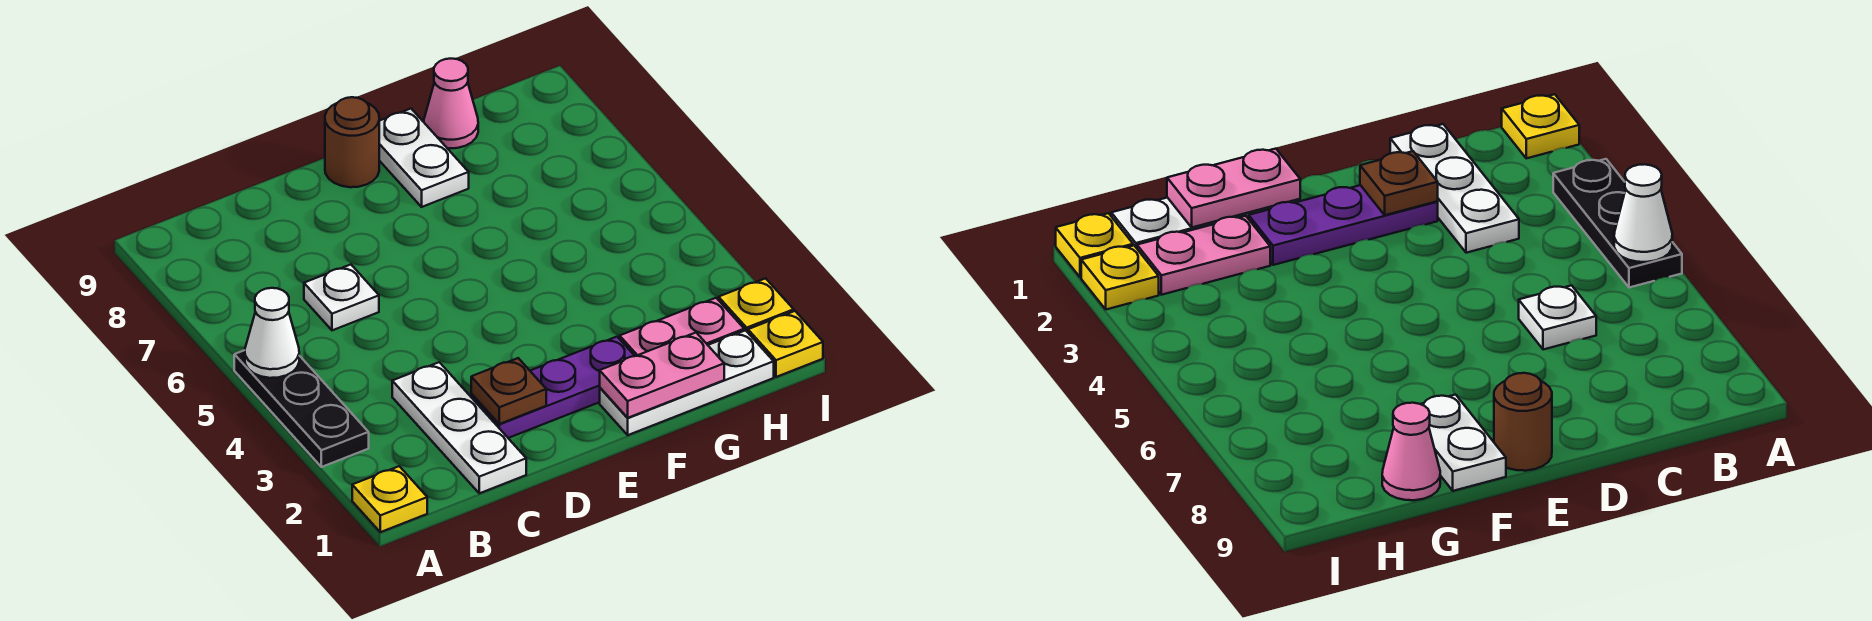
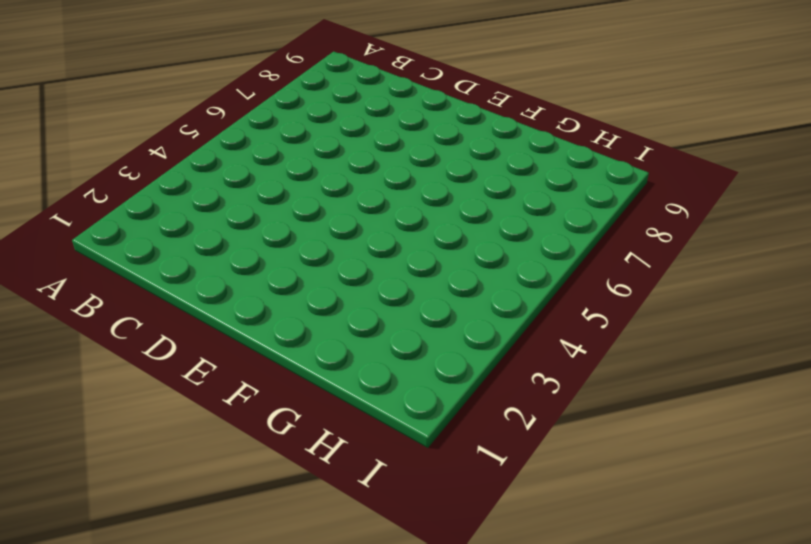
none -> yellow 1x1 plate [352,466,427,532]
none -> black 1x3 plate [234,350,369,467]
none -> white 1x3 plate [392,362,526,493]

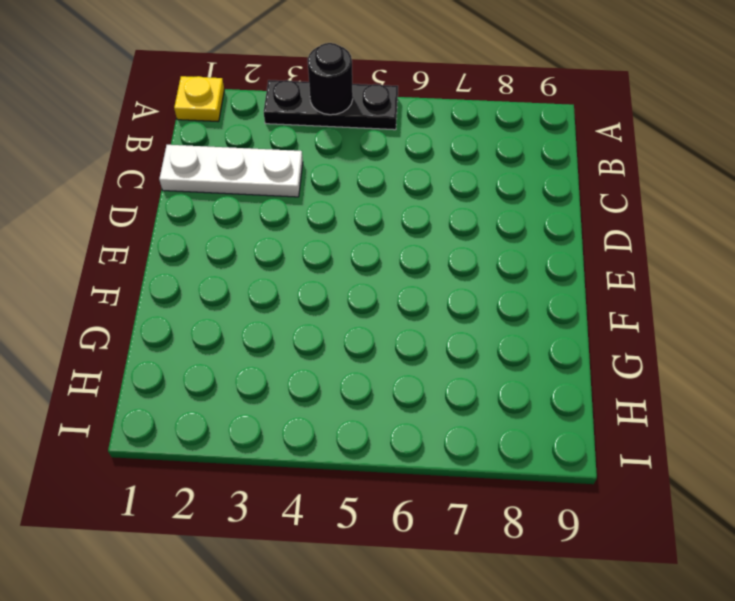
black 1x1 round brick [308,43,353,115] -> none
none -> white 1x1 plate [304,265,379,330]
none -> purple 1x3 plate [471,337,634,438]
none -> brown 1x1 round brick [325,97,379,187]

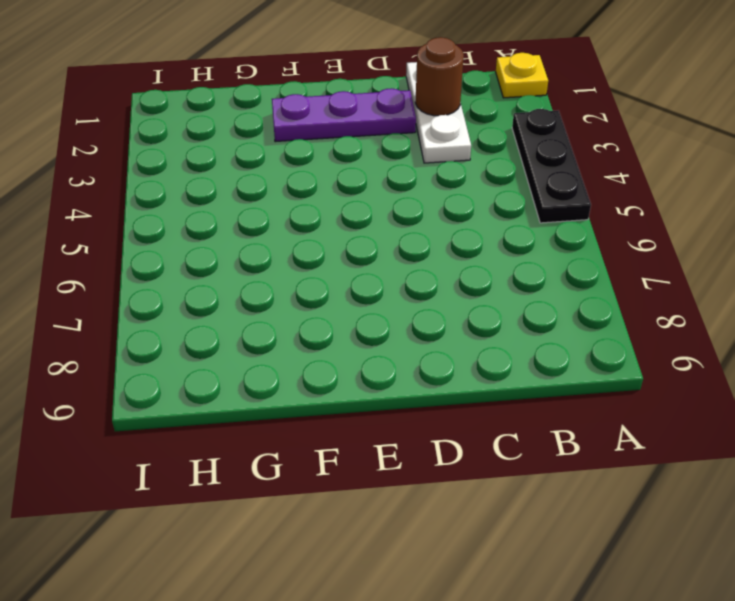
brown 1x1 round brick [415,37,464,116] -> brown 1x1 round brick moved to [325,97,379,187]
none -> white 1x1 plate [304,265,379,330]
none -> white 1x3 plate [600,330,774,435]
none -> white 1x2 plate [379,109,469,207]

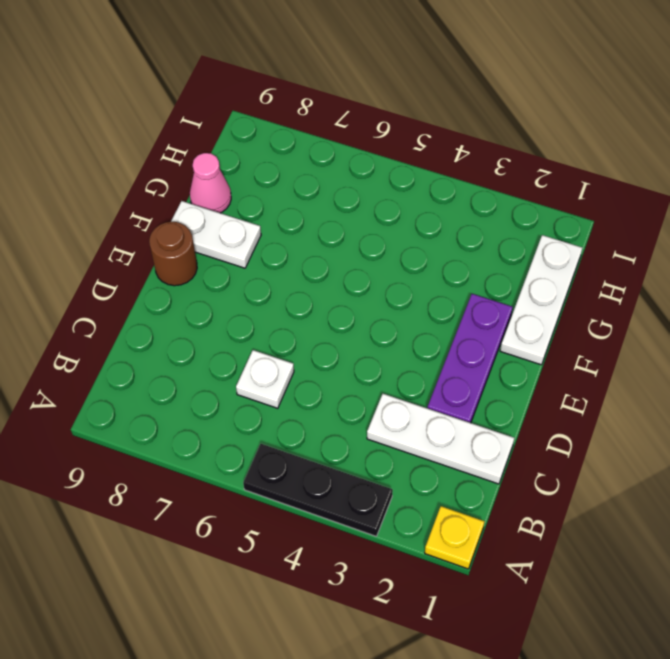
none -> pink 1x2 plate [620,298,744,356]
none -> yellow 1x1 plate [748,311,823,377]
none -> yellow 1x1 plate [719,278,794,332]

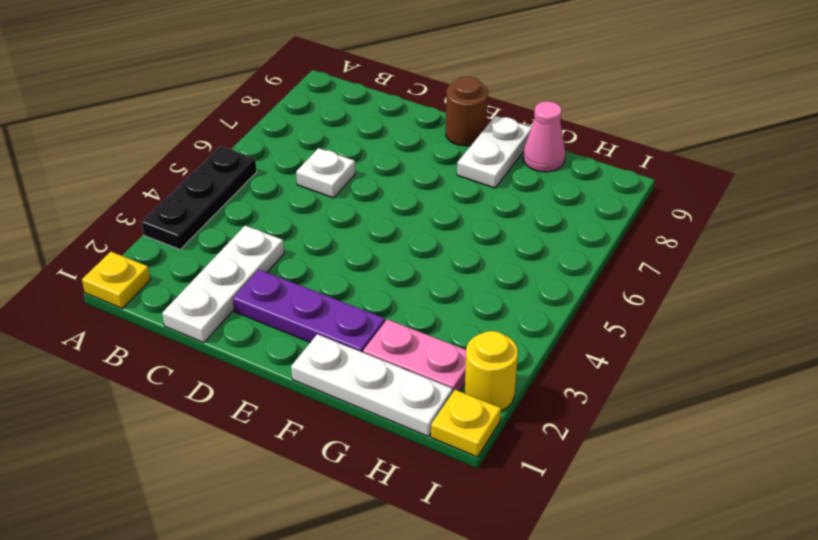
yellow 1x1 round brick [465,331,518,411] -> yellow 1x1 plate [719,278,794,332]
none -> white 1x1 cone [245,288,299,378]
none -> brown 1x1 plate [471,358,546,424]
none -> pink 1x2 plate [600,333,724,418]

